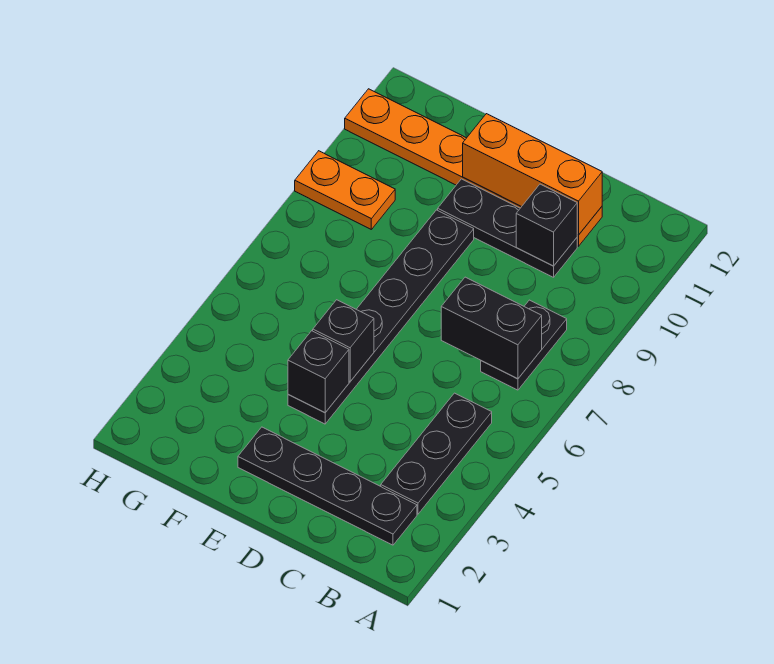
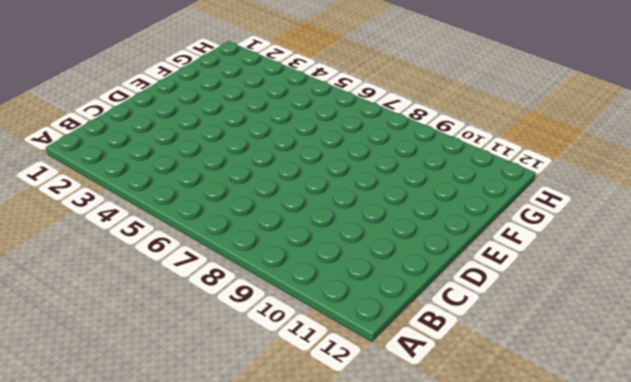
none -> black 1x4 plate [238,427,417,545]
none -> black 1x3 plate [381,393,492,514]
none -> black 1x2 plate [481,300,567,390]

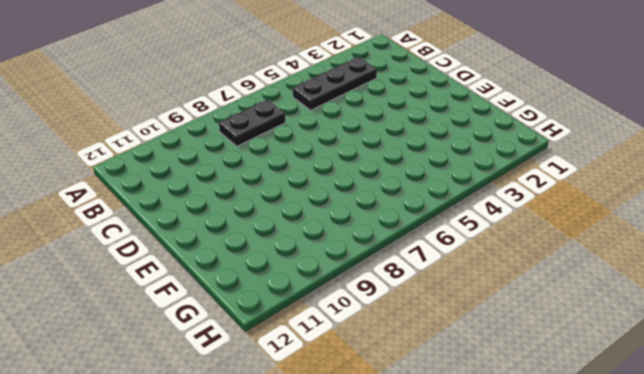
none -> black 1x4 plate [238,427,417,545]
none -> black 1x3 plate [438,179,577,277]
none -> orange 1x6 plate [345,89,602,246]

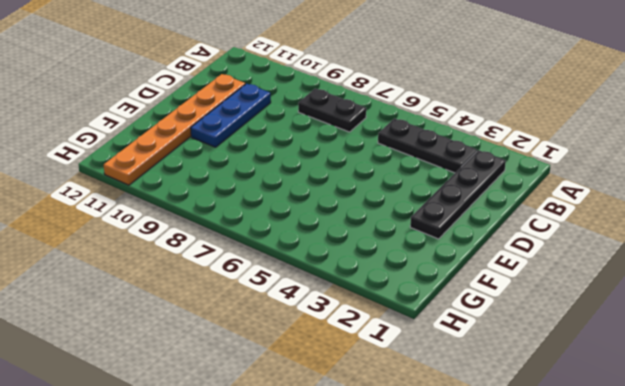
blue 1x3 plate [191,84,271,147] -> black 1x3 plate [438,179,577,277]
none -> black 1x6 plate [288,210,474,424]
none -> orange 1x2 plate [295,151,395,229]
none -> black 1x2 brick [441,277,542,379]

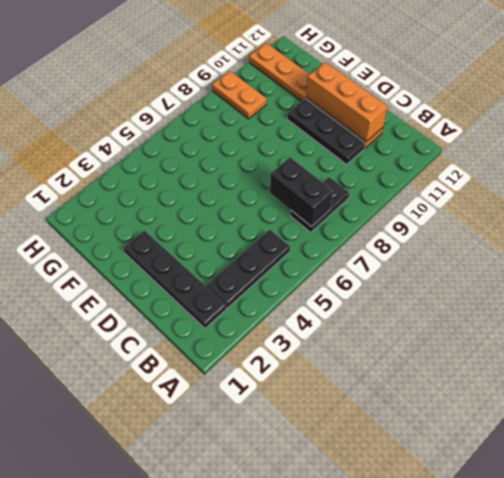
none -> black 1x6 plate [288,210,474,424]
none -> black 1x1 brick [516,184,577,266]
none -> black 1x1 brick [288,331,349,413]

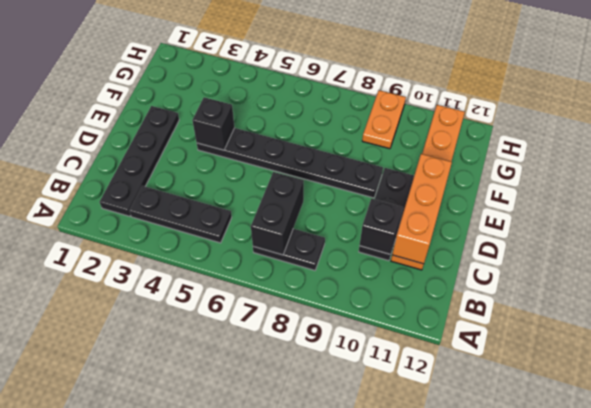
none -> black 1x1 brick [313,300,374,381]

